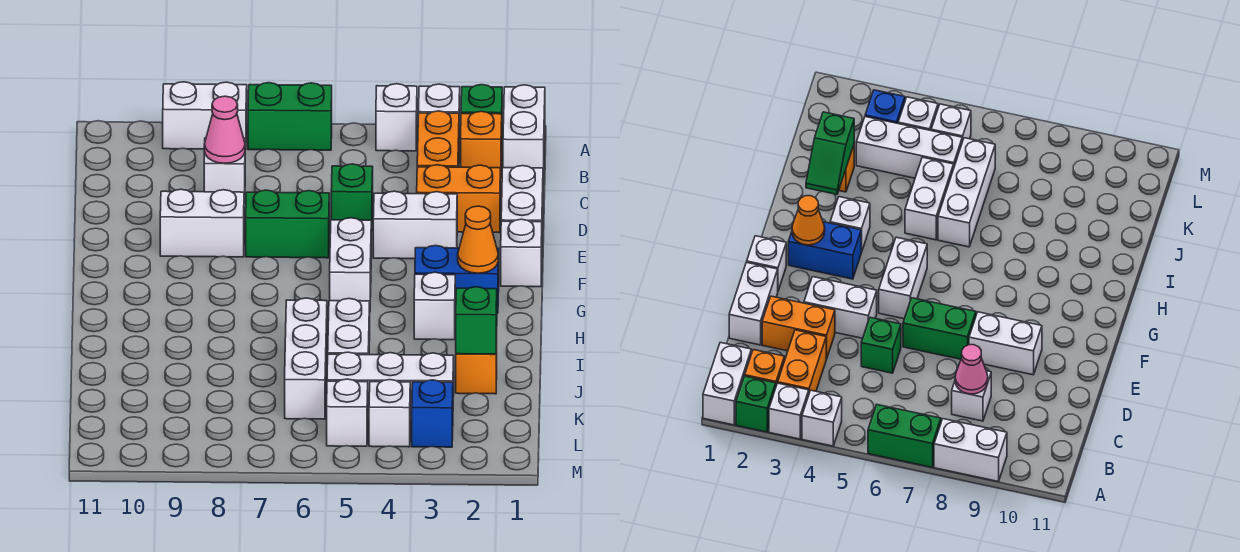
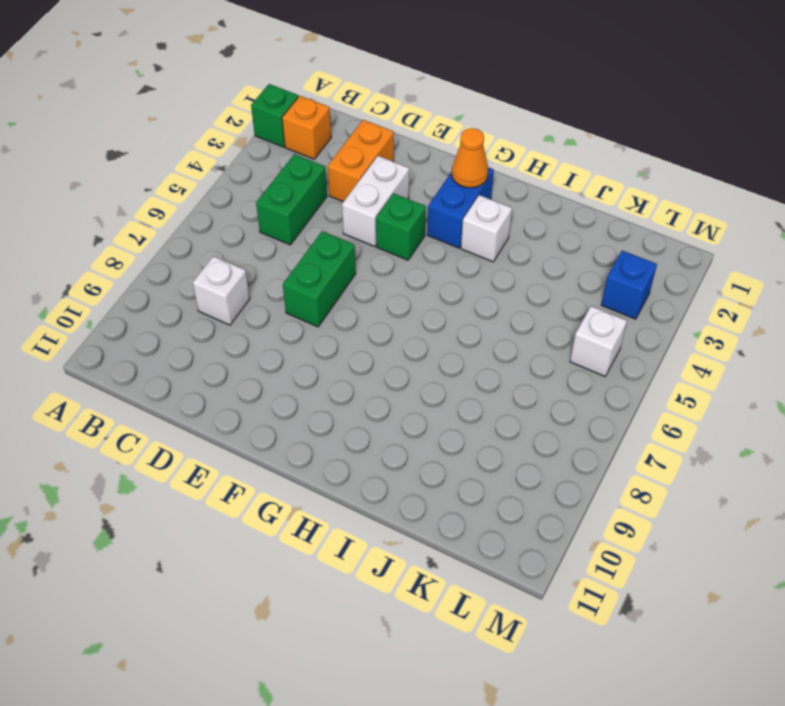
green 1x2 brick [256,154,327,245] -> green 1x2 brick moved to [248,83,332,150]
green 1x1 brick [376,193,426,260] -> green 1x1 brick moved to [331,164,373,231]
none -> white 1x2 brick [503,85,545,179]
none -> white 1x1 brick [419,84,460,133]
none -> white 1x1 brick [376,84,417,151]

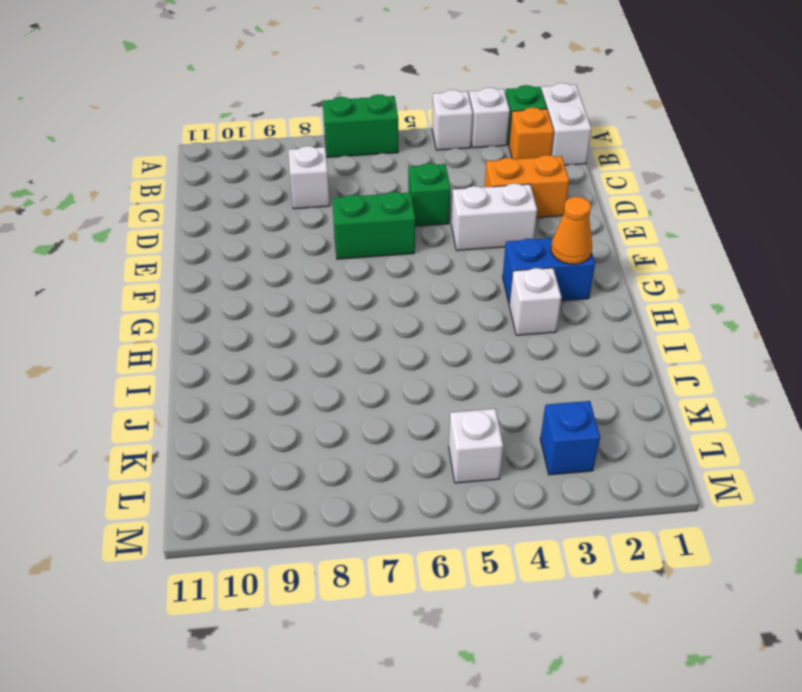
none -> white 1x2 brick [163,82,247,150]
none -> orange 1x2 brick [417,111,459,167]
none -> white 1x2 brick [501,166,543,232]

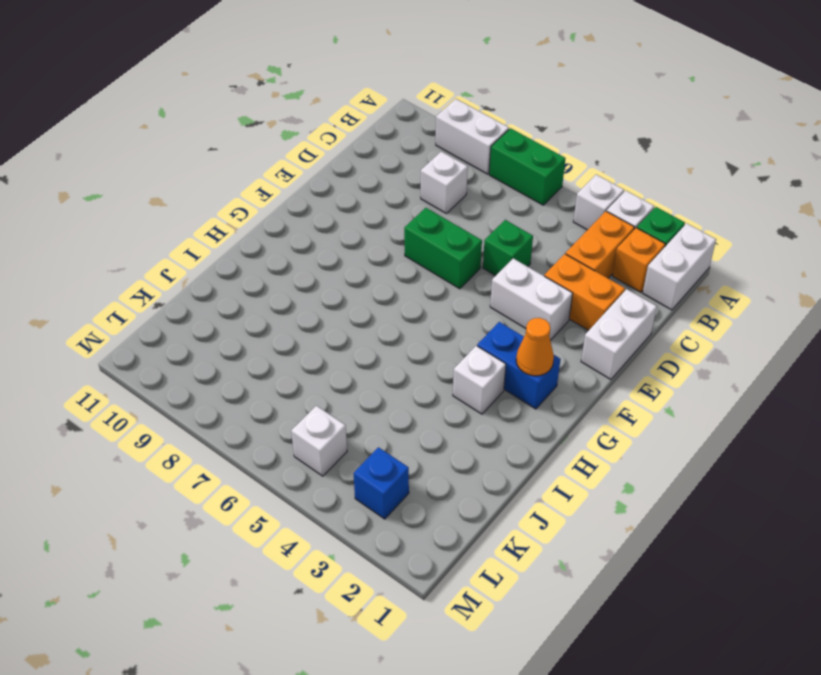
none -> white 1x2 brick [160,189,244,257]
none -> white 1x1 brick [501,219,542,287]
none -> white 1x2 brick [330,218,371,301]

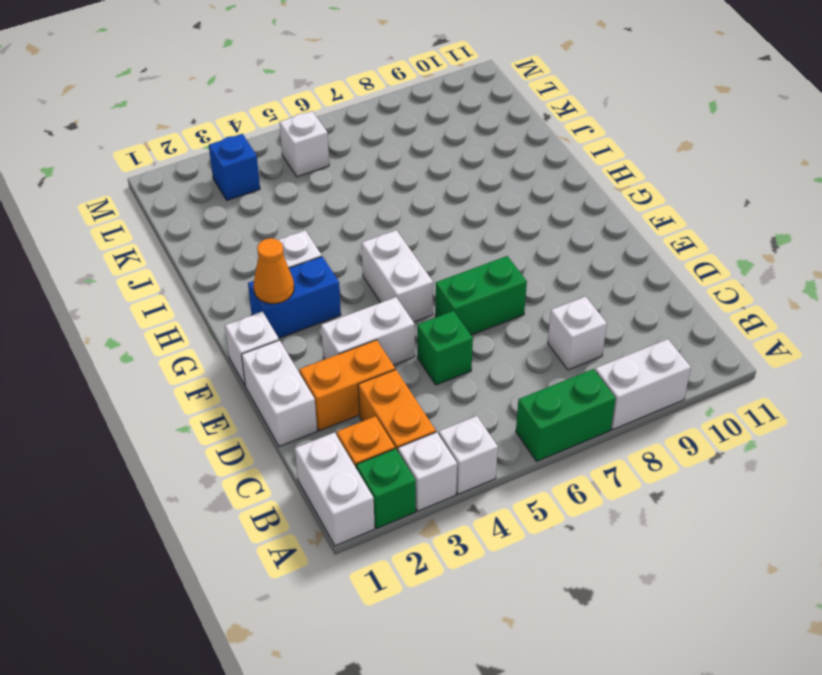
none -> white 1x2 brick [160,189,244,257]
none -> white 1x2 brick [328,299,370,355]
none -> white 1x3 brick [285,298,327,419]

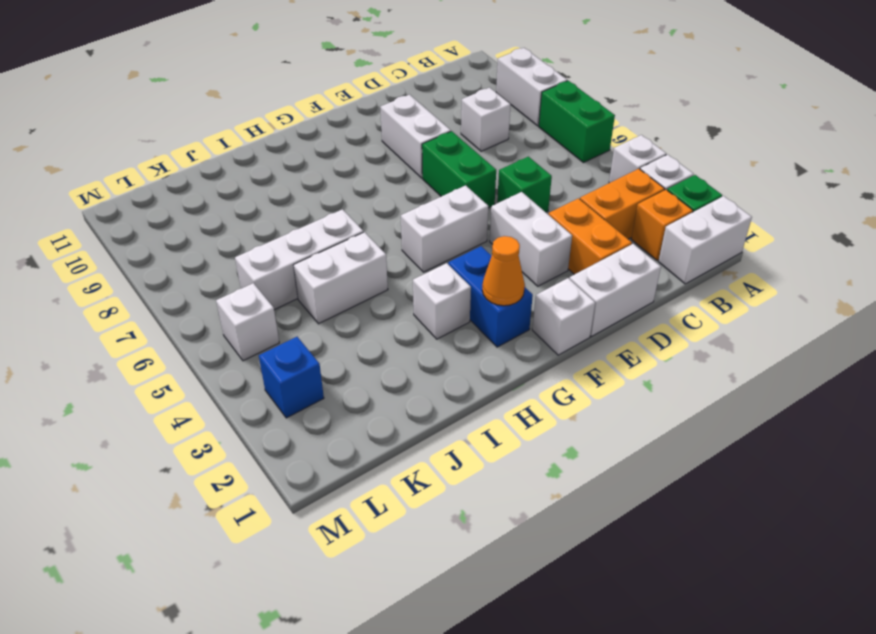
none -> orange 1x1 brick [456,341,497,394]
none -> white 1x3 brick [327,352,454,420]
none -> white 1x1 brick [369,380,410,447]

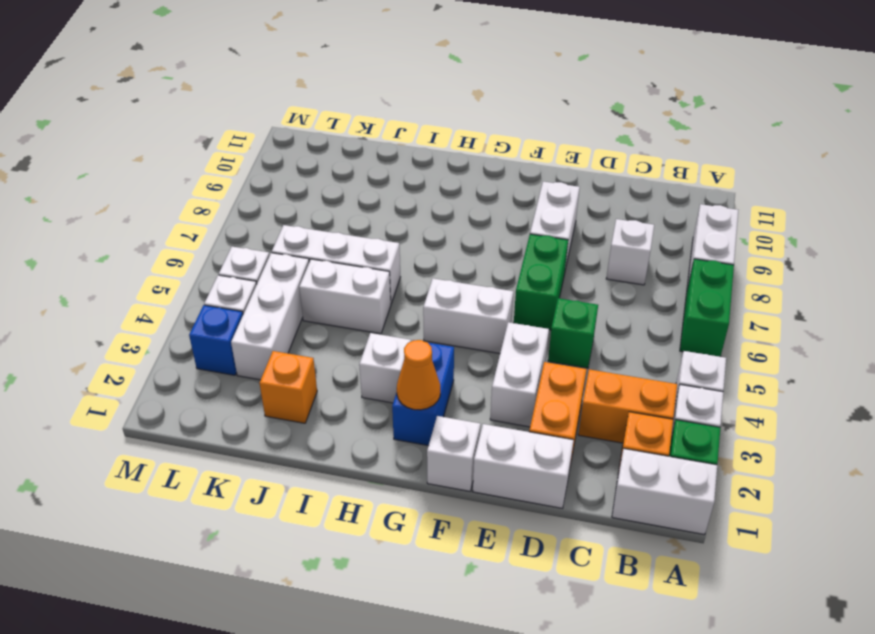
none -> pink 1x1 cone [204,96,245,163]
none -> green 1x2 slope [455,287,497,354]

